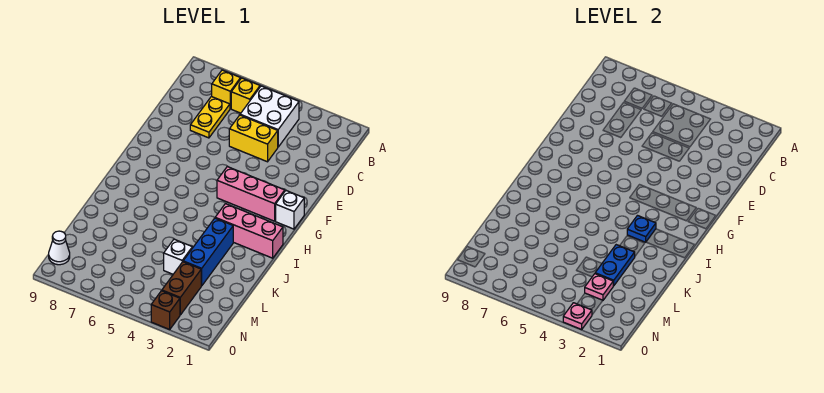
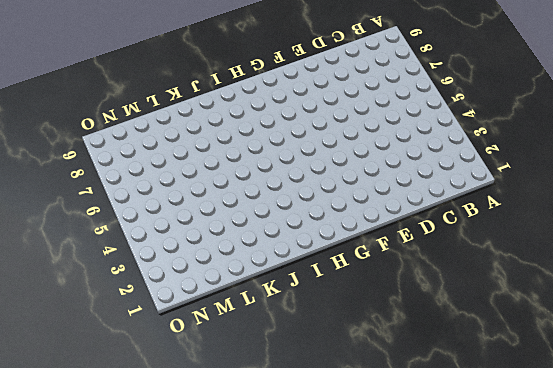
none -> white 2x2 brick [240,86,299,147]
none -> yellow 1x1 brick [231,78,260,113]
none -> yellow 1x1 brick [212,70,241,109]

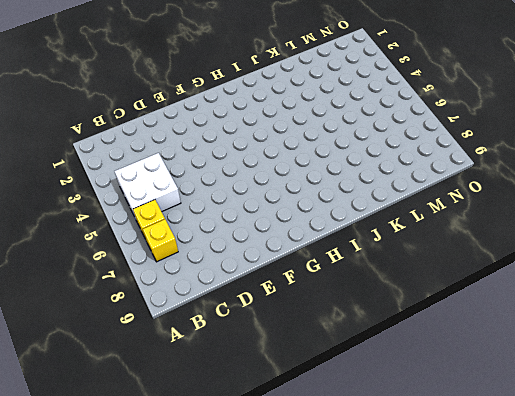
none -> yellow 1x2 plate [190,96,230,138]
none -> yellow 1x2 brick [229,115,278,162]
none -> white 1x1 brick [276,191,304,229]

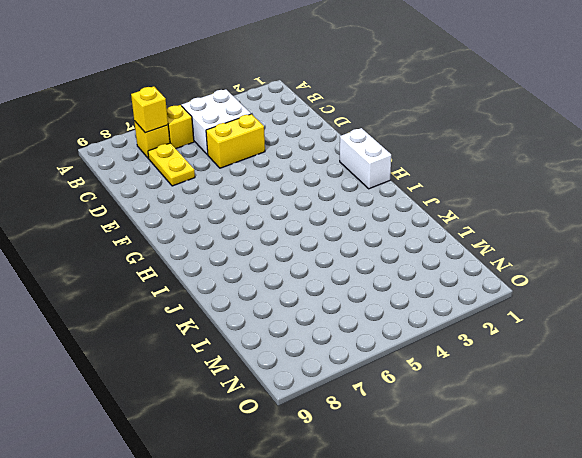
yellow 1x1 brick [131,86,168,133] -> none
white 1x2 brick [340,128,391,189] -> white 1x1 brick [276,191,304,229]
none -> pink 1x3 brick [217,166,285,221]
none -> pink 1x3 brick [215,204,283,258]
none -> blue 1x3 brick [183,218,233,286]

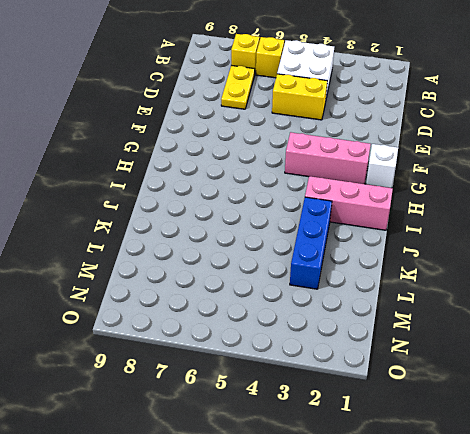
none -> white 1x1 brick [164,239,192,274]
none -> brown 1x2 brick [162,262,201,315]
none -> white 1x1 cone [49,231,70,265]

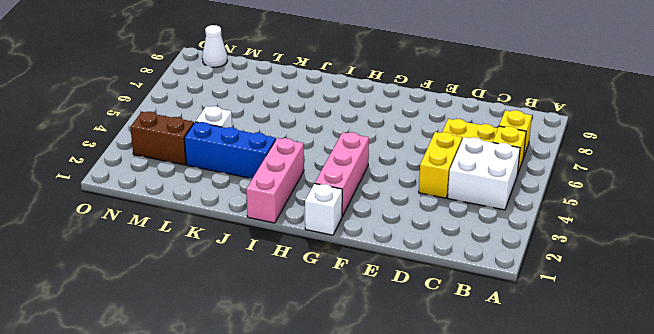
none -> brown 1x1 brick [151,291,180,329]
none -> blue 1x1 plate [627,216,656,242]
none -> blue 1x2 plate [595,245,635,286]

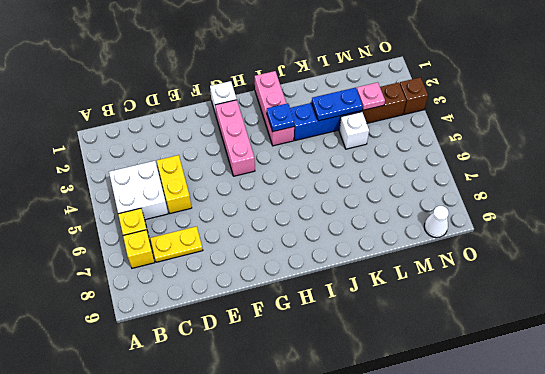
none -> pink 1x1 plate [563,303,592,329]

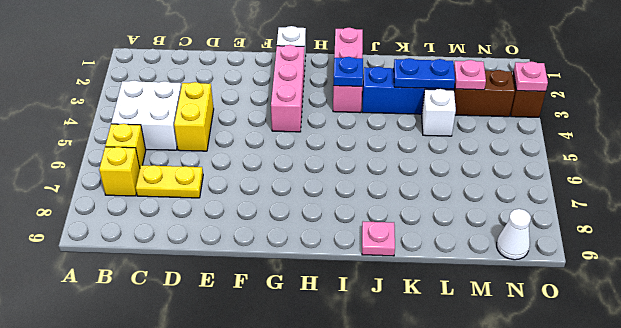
pink 1x1 plate [362,221,395,256] -> none

